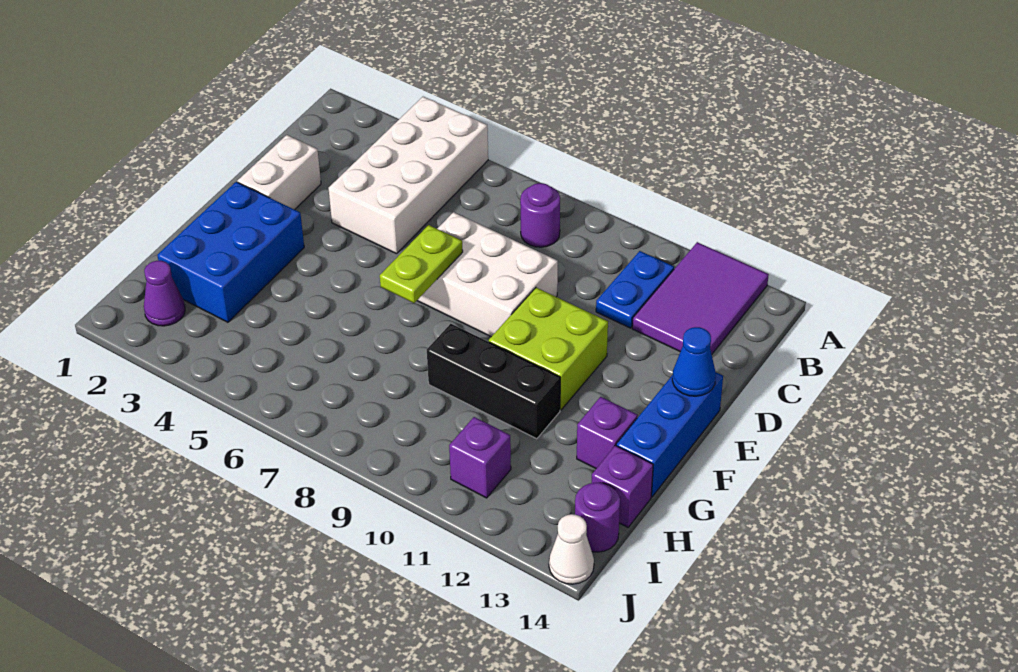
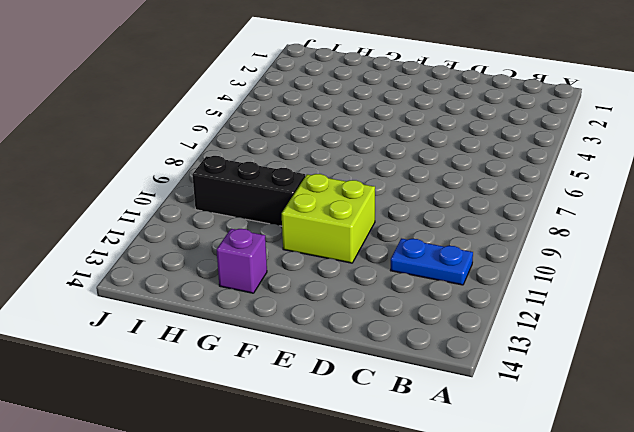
black 1x3 brick [192,156,305,226] -> black 1x3 brick turned to [427,324,560,439]
none -> white 2x4 brick [329,97,488,254]
none -> purple 2x3 tile [632,242,769,354]
none -> purple 1x1 round brick [520,183,560,247]

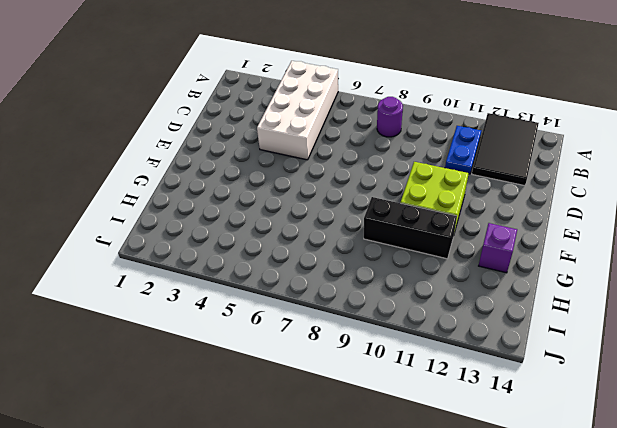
black 2x3 tile [472,113,539,186] -> purple 2x3 tile [632,242,769,354]
none -> white 1x2 brick [237,135,321,210]
none -> white 2x3 brick [417,212,558,337]
none -> blue 1x3 brick [616,373,723,497]

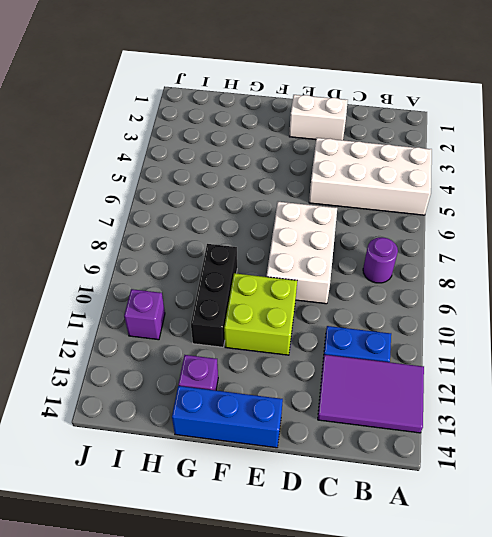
none -> blue 2x3 brick [157,182,304,322]
none -> purple 1x1 brick [592,445,653,527]
none -> purple 1x1 cone [144,261,185,326]

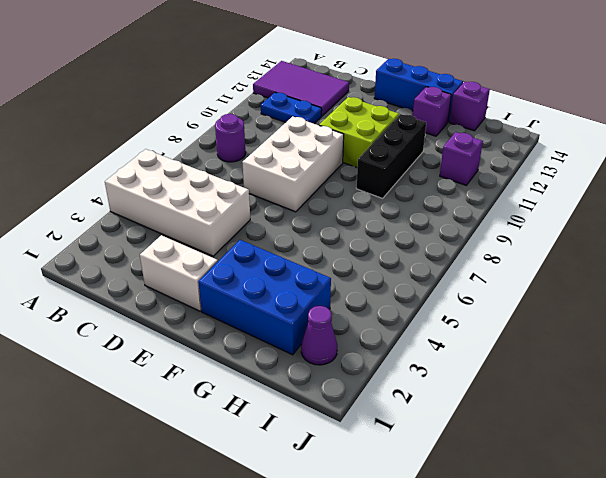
none -> purple 1x1 round brick [575,483,620,552]
none -> white 1x1 cone [549,514,594,584]
none -> lime 1x2 plate [380,225,463,303]

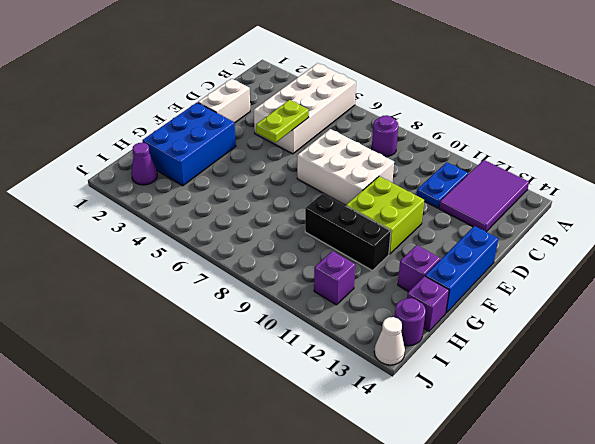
lime 1x2 plate [256,100,309,143] -> lime 1x2 plate moved to [380,225,463,303]
none -> blue 1x1 cone [672,327,716,396]

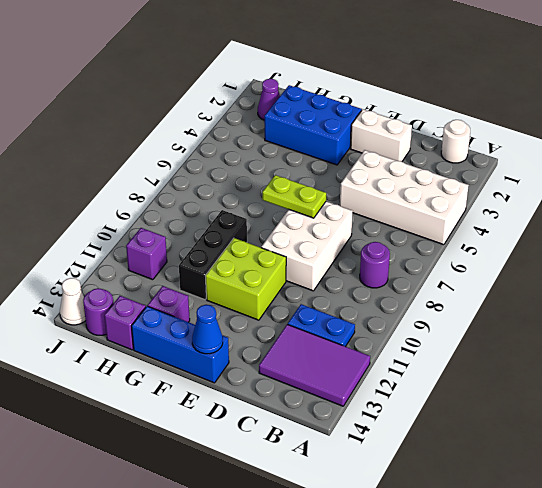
white 1x1 round brick [441,120,470,163] -> none

